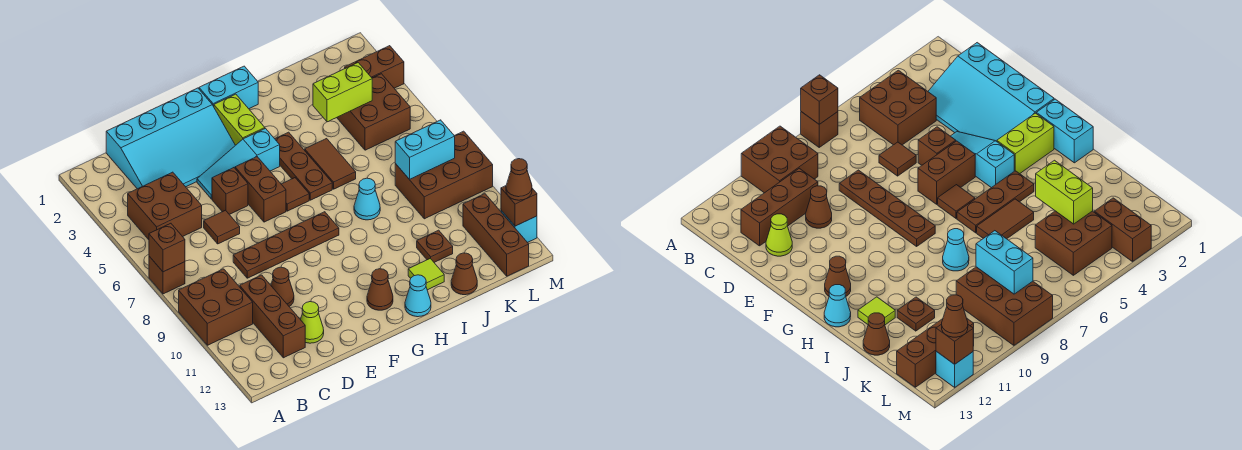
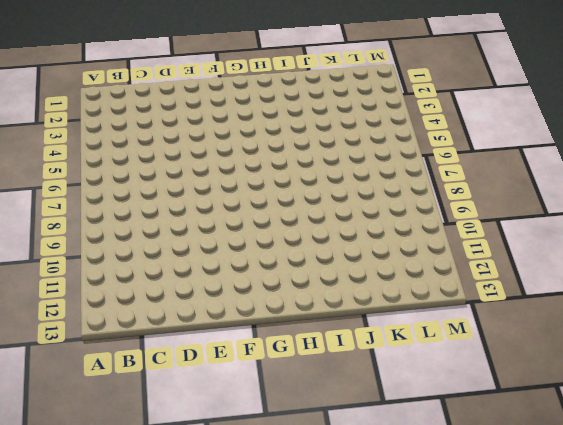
none -> brown 1x1 brick [149,256,185,294]
none -> brown 2x2 brick [179,269,253,345]
none -> brown 2x2 brick [128,172,202,240]
none -> cyan 3x4 slope [106,88,235,189]

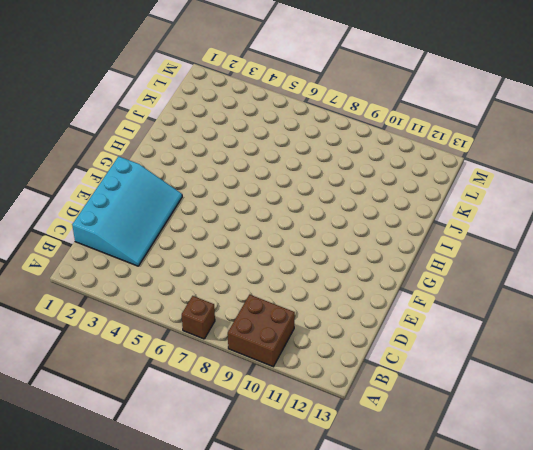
none -> brown 2x2 brick [128,172,202,240]
none -> brown 1x3 brick [240,275,305,358]
none -> brown 1x1 tile [204,210,240,244]
none -> brown 1x4 plate [233,212,339,278]

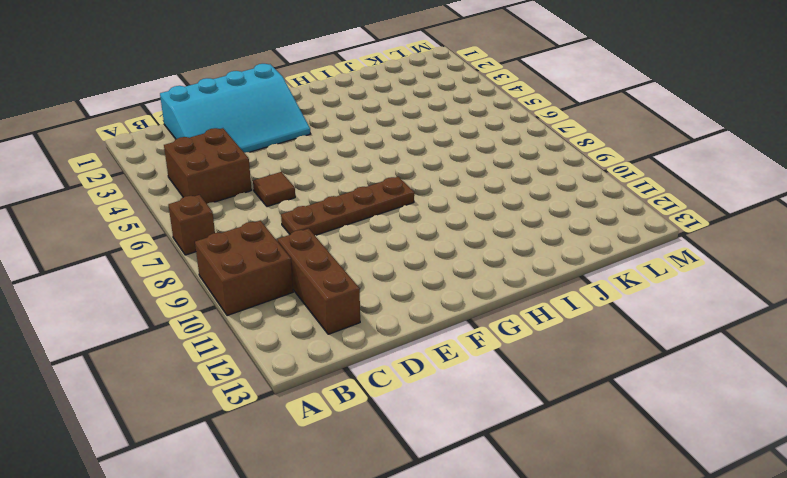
none -> brown 1x1 cone [271,267,294,306]
none -> lime 1x1 cone [300,302,324,343]
none -> cyan 1x3 slope [197,129,280,199]
none -> brown 1x1 brick [212,168,248,214]

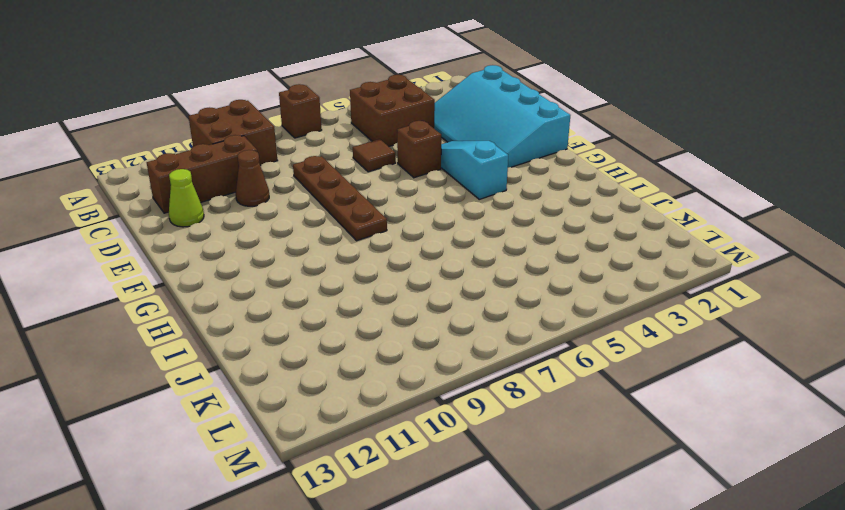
none -> brown 1x2 brick [235,157,286,222]
none -> cyan 1x2 brick [199,66,258,109]
none -> lime 1x2 brick [214,94,265,145]
none -> brown 1x1 tile [281,178,309,211]

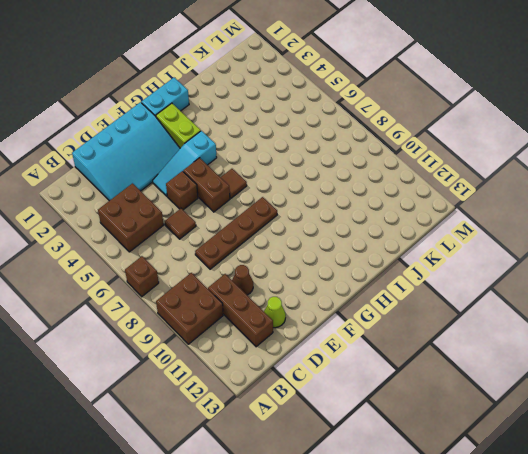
none -> brown 1x1 cone [367,269,393,310]
none -> brown 1x3 plate [275,132,332,200]
none -> cyan 1x1 cone [405,275,431,317]
none -> brown 1x2 tile [305,139,356,189]

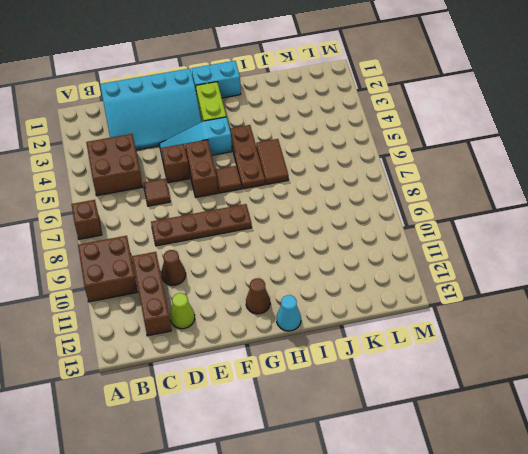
none -> cyan 1x1 cone [354,178,380,220]
none -> lime 1x1 tile [408,258,444,290]
none -> brown 1x1 plate [417,230,453,262]
none -> brown 1x1 cone [451,253,477,295]

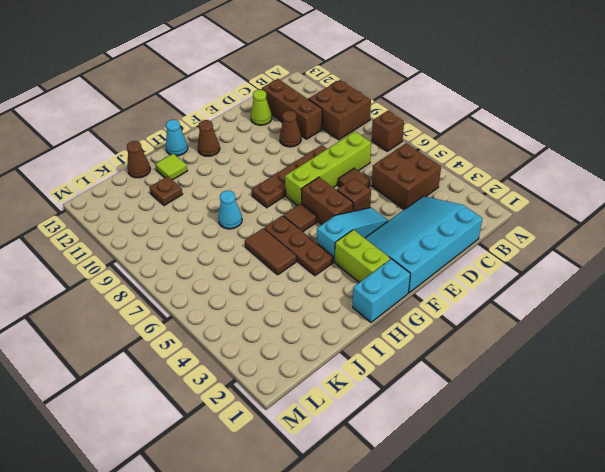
lime 1x4 brick [285,131,371,205] -> none
none -> brown 2x2 brick [337,74,410,150]
none -> brown 2x3 brick [395,131,493,219]
none -> brown 1x2 brick [345,46,404,88]
none -> brown 1x3 brick [463,194,529,276]

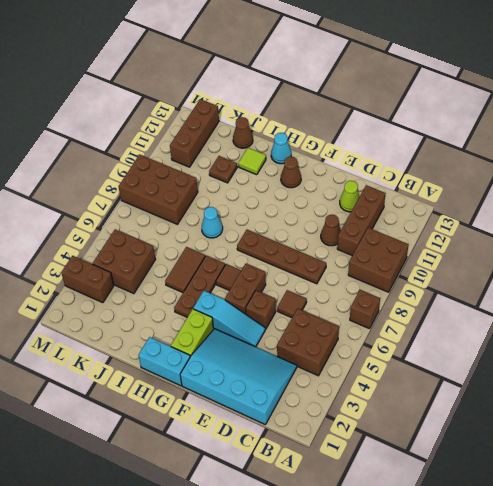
none -> cyan 1x1 brick [501,211,537,243]
none -> brown 1x1 brick [149,223,185,272]
none -> lime 1x2 brick [313,63,372,122]
none -> cyan 1x2 brick [395,120,455,180]

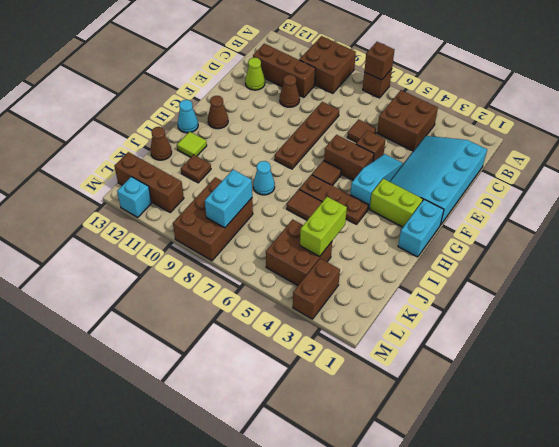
none -> brown 1x1 brick [501,186,537,226]
none -> brown 1x1 cone [506,159,532,200]

